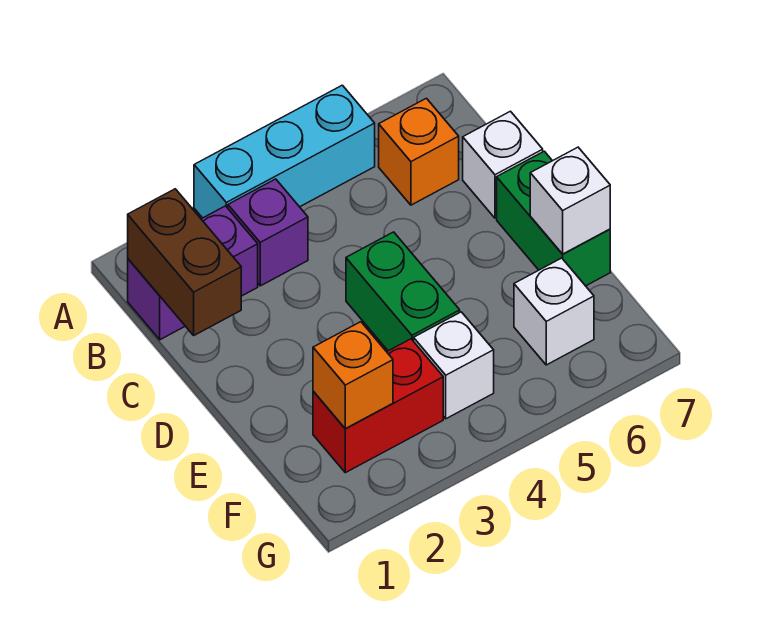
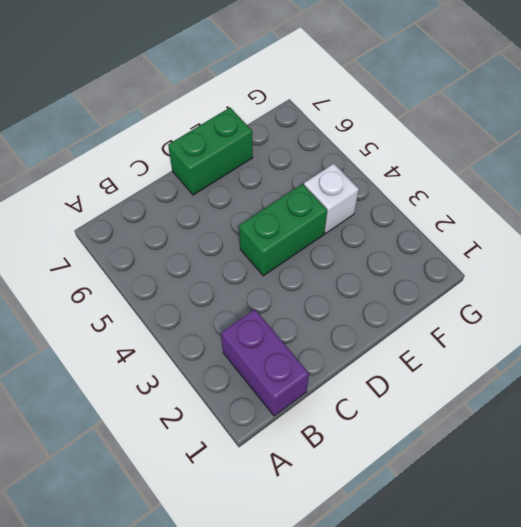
none -> cyan 1x3 brick [194,85,375,218]
none -> purple 1x1 brick [228,179,308,286]
none -> orange 1x1 brick [379,98,459,205]

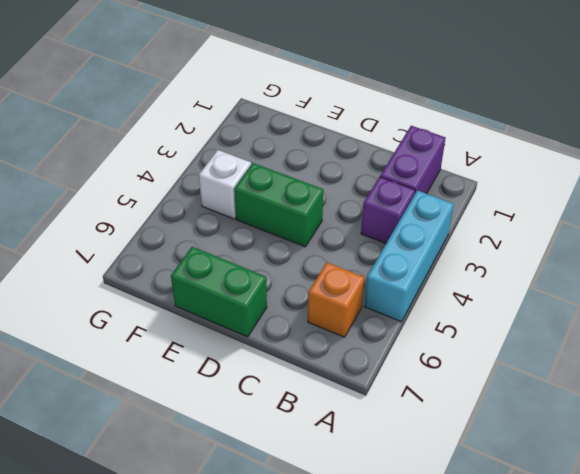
none -> white 1x1 brick [463,111,543,218]
none -> red 1x2 brick [313,339,443,473]
none -> white 1x1 brick [514,258,594,365]

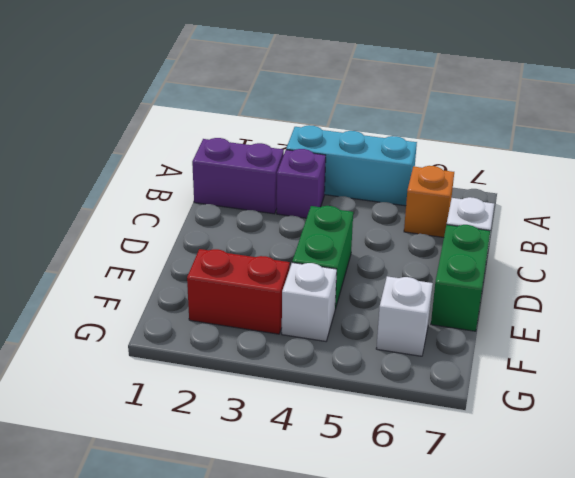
none -> brown 1x2 brick [128,189,241,335]
none -> white 1x1 brick [530,147,610,254]
none -> orange 1x1 brick [313,322,393,429]

